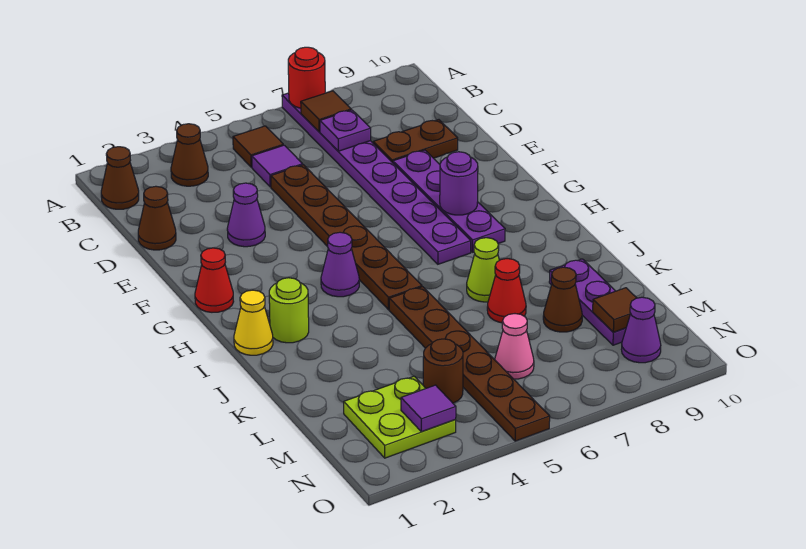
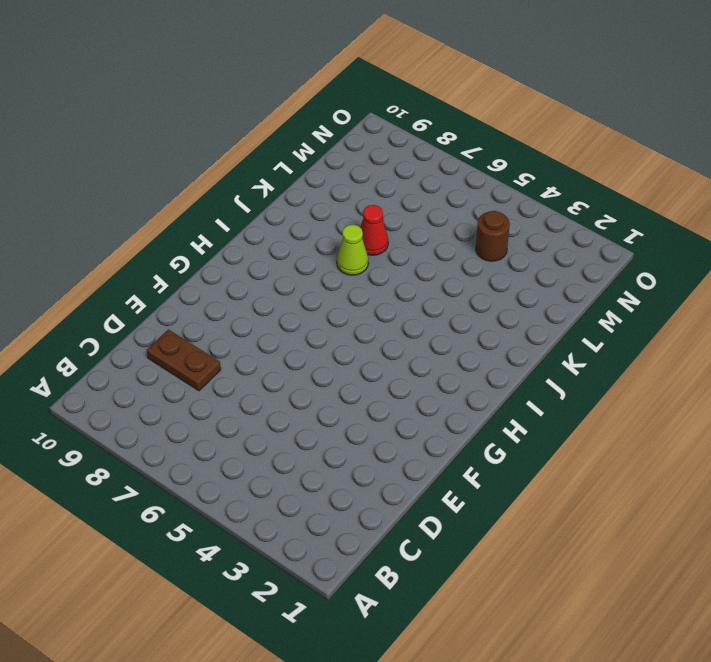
none -> purple 1x8 plate [282,93,471,264]
none -> brown 1x1 cone [101,147,139,209]
none -> brown 1x1 cone [171,124,208,186]

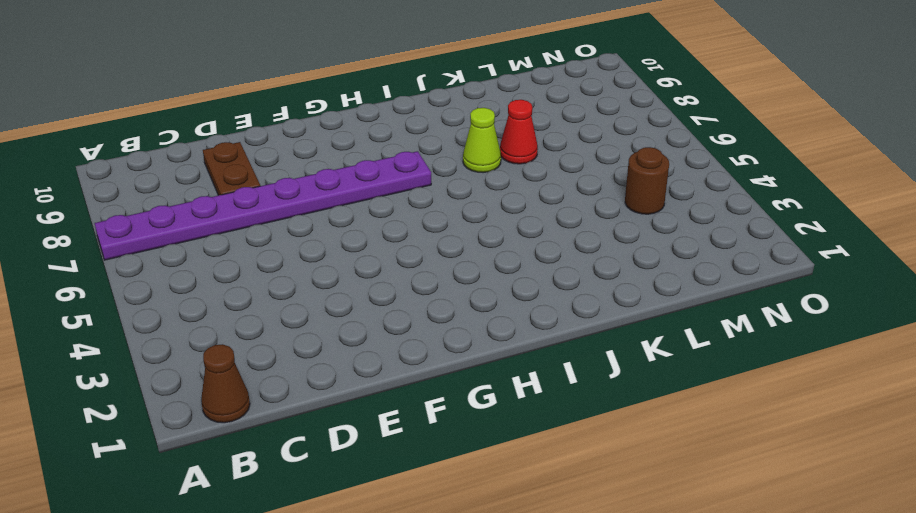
none -> brown 1x1 cone [171,124,208,186]
none -> brown 1x1 tile [233,126,283,167]
none -> purple 1x1 tile [252,145,303,187]

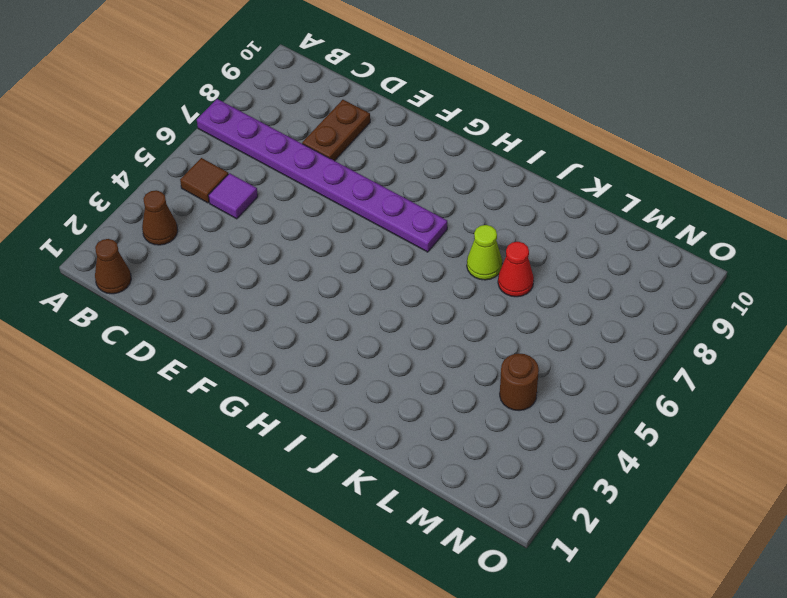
none -> brown 1x1 cone [138,186,176,250]
none -> brown 1x6 plate [271,165,422,310]
none -> purple 1x1 cone [227,183,265,247]

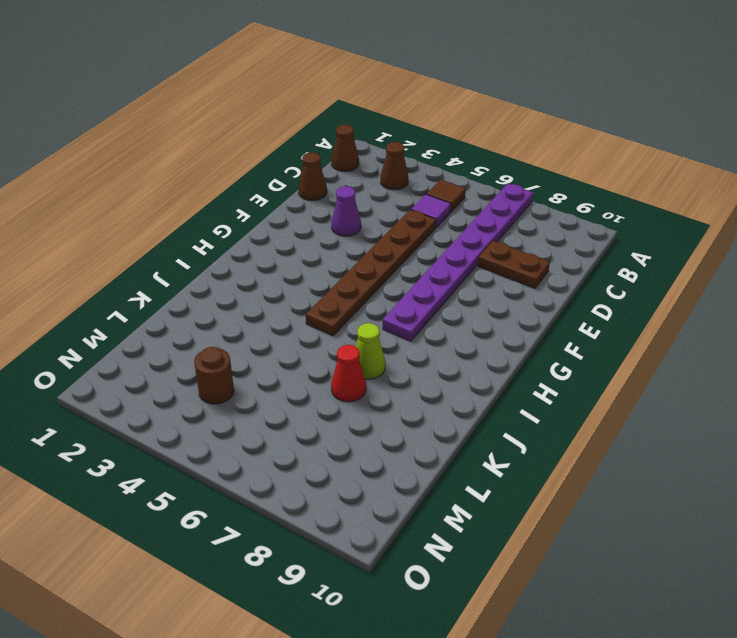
none -> purple 1x4 plate [393,150,505,252]
none -> red 1x1 cone [195,248,234,312]
none -> purple 1x1 cone [321,232,359,297]

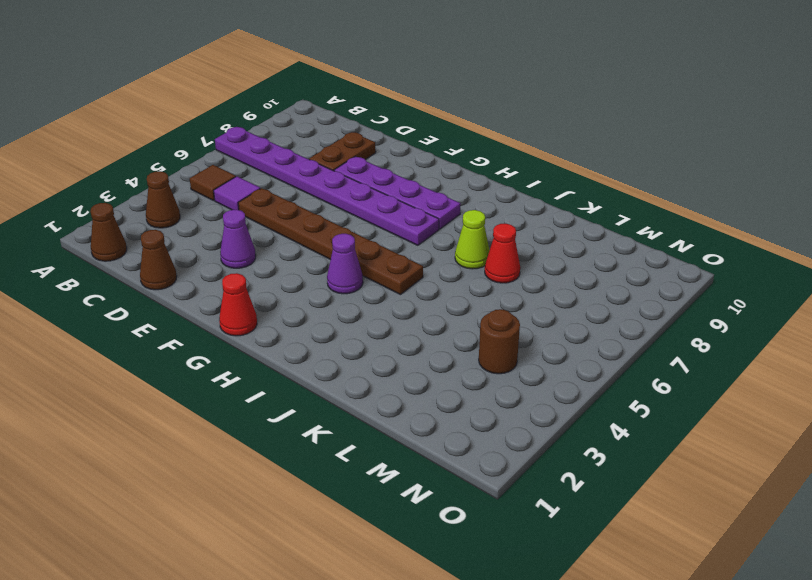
none -> yellow 1x1 cone [234,290,273,355]
none -> lime 1x1 round brick [269,278,309,343]
none -> brown 1x6 plate [389,287,550,441]

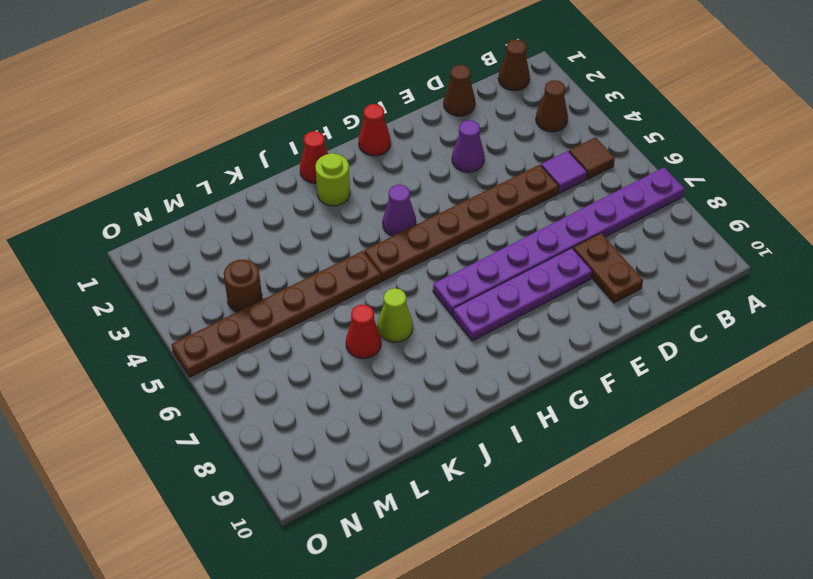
red 1x1 cone [300,131,328,183] -> yellow 1x1 cone [234,290,273,355]
none -> purple 1x3 plate [549,259,626,345]
none -> brown 1x1 cone [543,267,582,332]
none -> lime 2x2 plate [344,376,456,458]

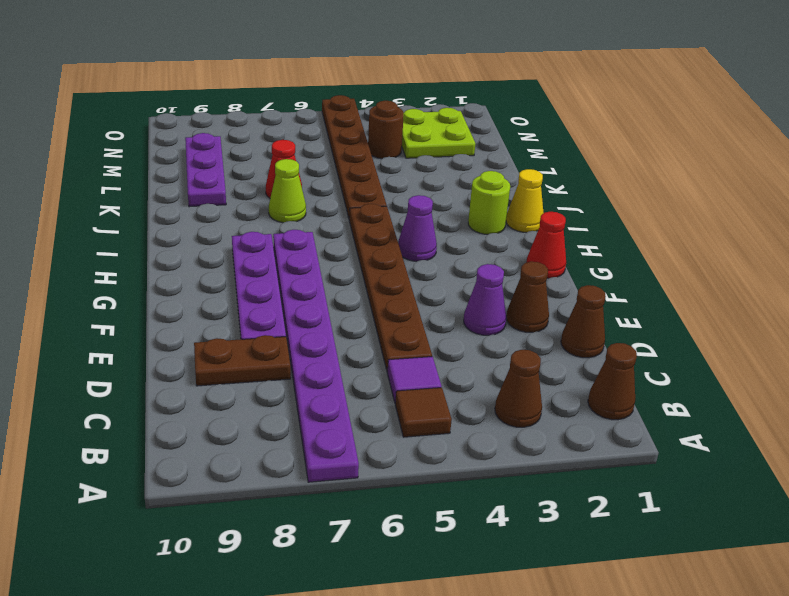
brown 1x1 cone [506,262,549,332] -> brown 1x1 cone moved to [543,267,582,332]
none -> pink 1x1 cone [495,314,534,379]
none -> purple 1x1 cone [621,297,661,363]
none -> red 1x1 round brick [288,47,325,108]

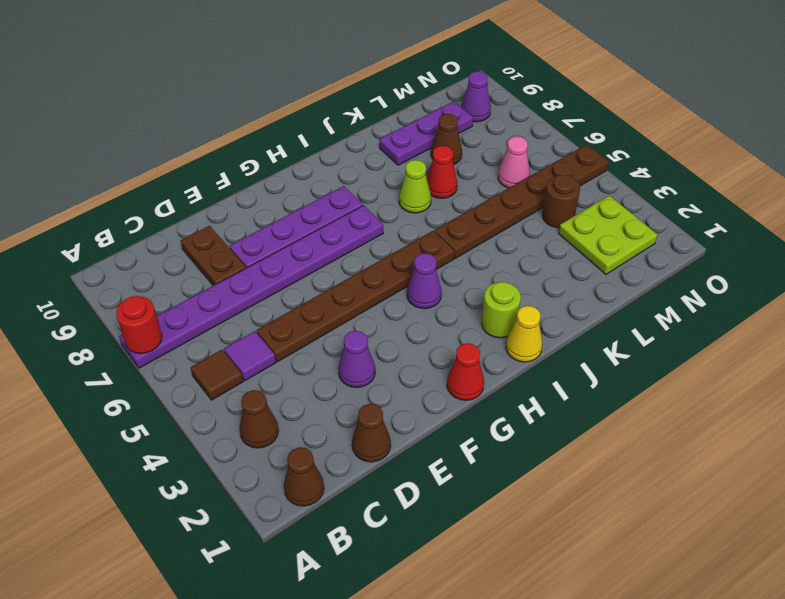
none -> brown 1x1 tile [301,91,351,132]
none -> purple 1x1 plate [320,110,371,151]
none -> purple 1x1 round brick [440,152,478,215]

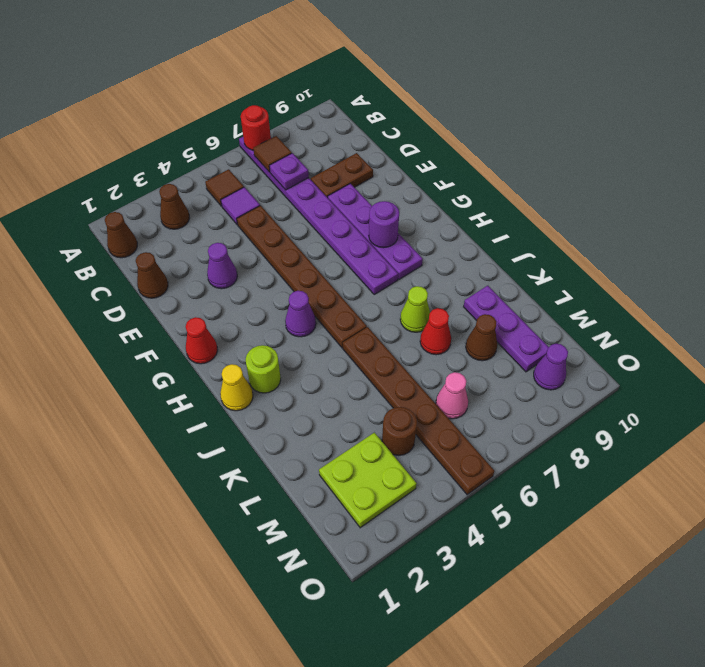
none -> brown 1x1 tile [593,288,636,332]
none -> purple 1x1 tile [401,385,456,432]

